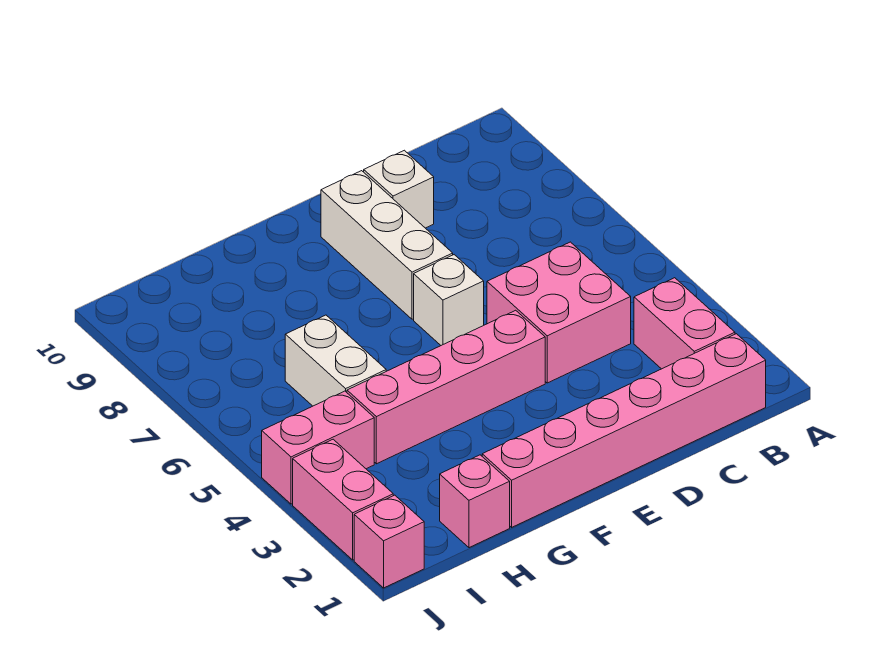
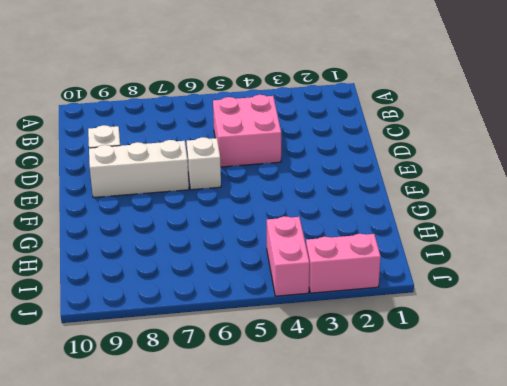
none -> pink 1x6 brick [482,334,766,527]
none -> pink 1x2 brick [634,278,735,369]
none -> pink 1x4 brick [347,310,545,464]

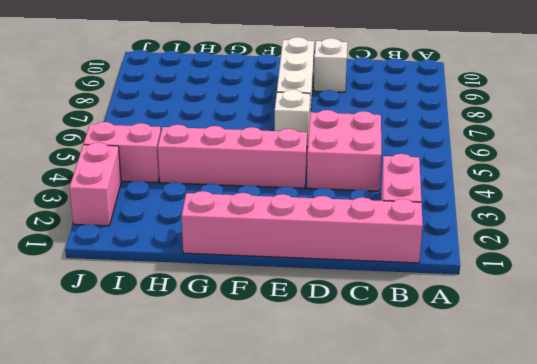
none -> pink 1x1 brick [440,455,510,548]
none -> white 1x2 brick [285,315,386,406]
none -> pink 1x1 brick [354,495,424,588]

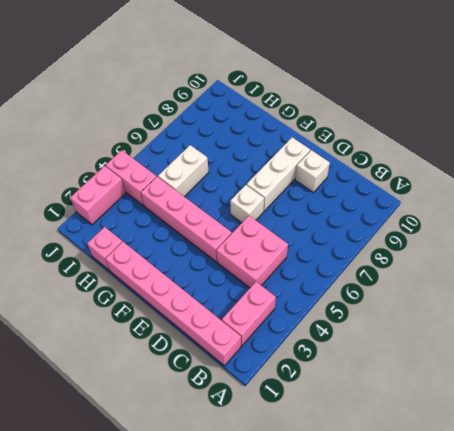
none -> pink 1x1 brick [354,495,424,588]

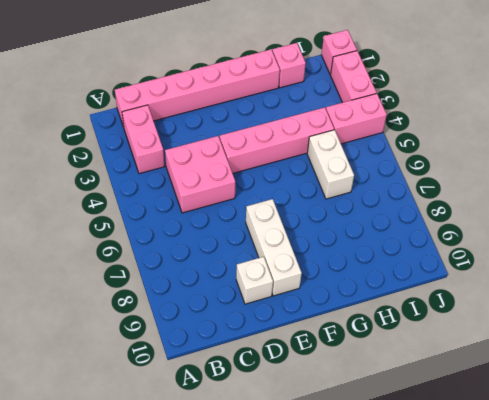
none -> white 1x1 brick [414,255,484,345]

